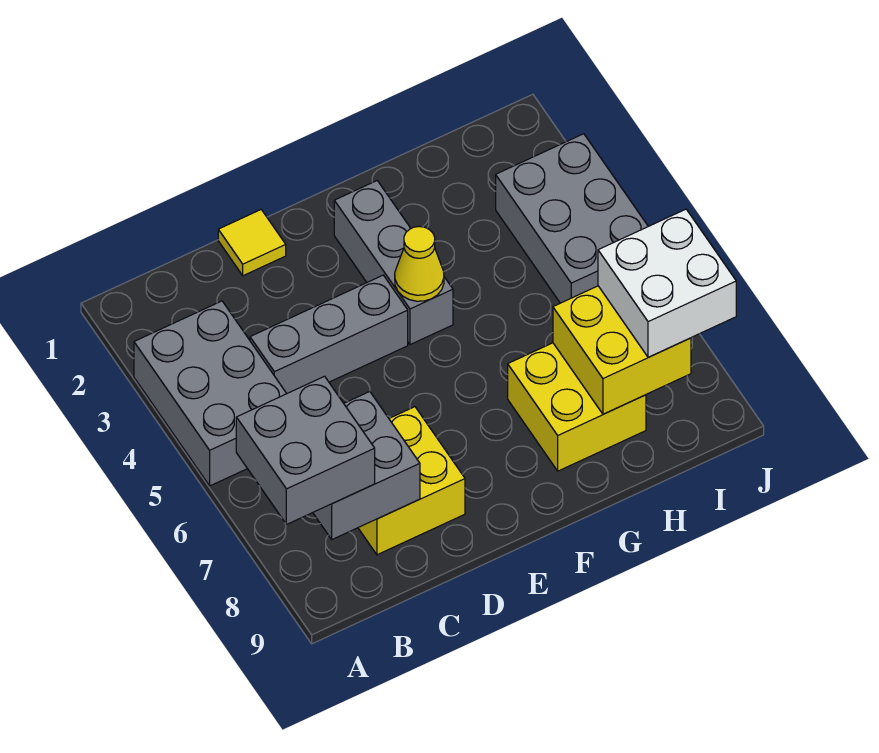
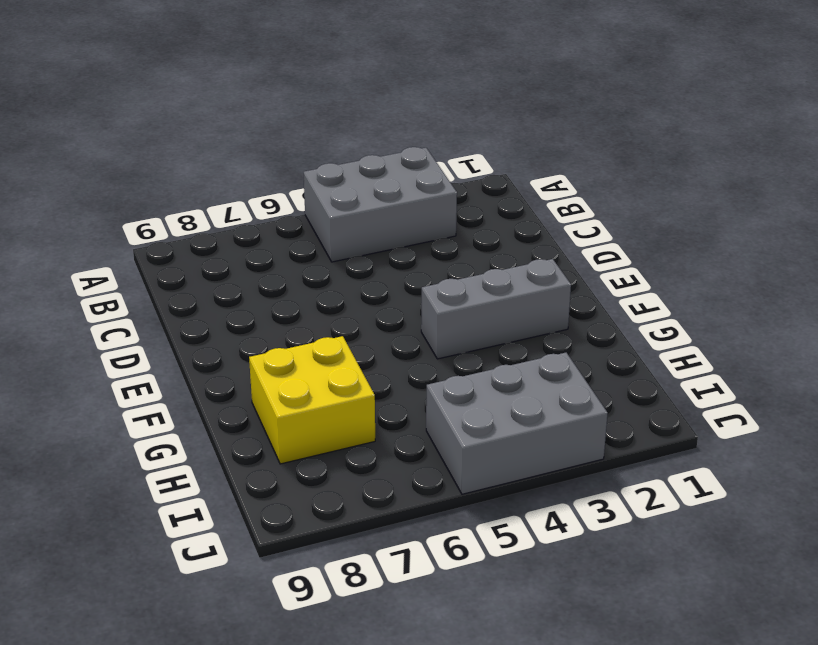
none -> grey 1x3 brick [250,275,408,393]
none -> yellow 2x2 brick [358,407,465,555]
none -> yellow 1x1 tile [218,210,286,276]

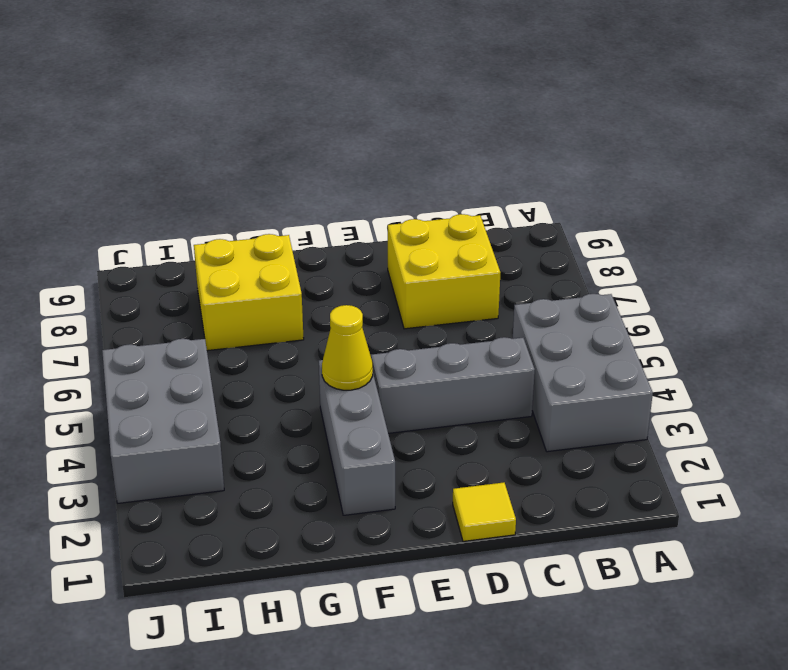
none -> grey 2x2 brick [313,392,420,539]
none -> yellow 2x2 brick [553,286,691,414]
none -> grey 2x2 brick [236,376,375,525]

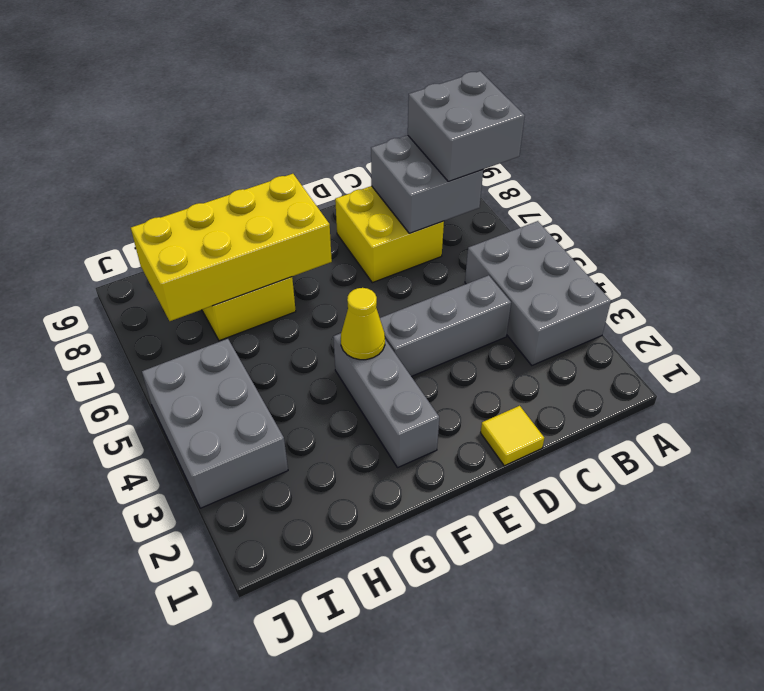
yellow 2x4 brick [131,174,332,321] -> yellow 2x2 brick [553,286,691,414]
none -> white 2x2 brick [598,209,736,357]

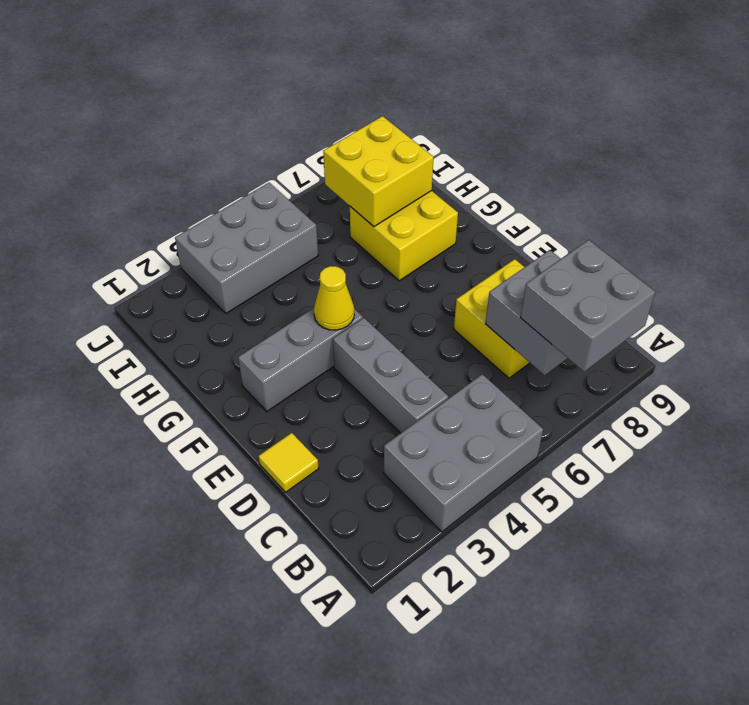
none -> white 2x2 brick [598,209,736,357]

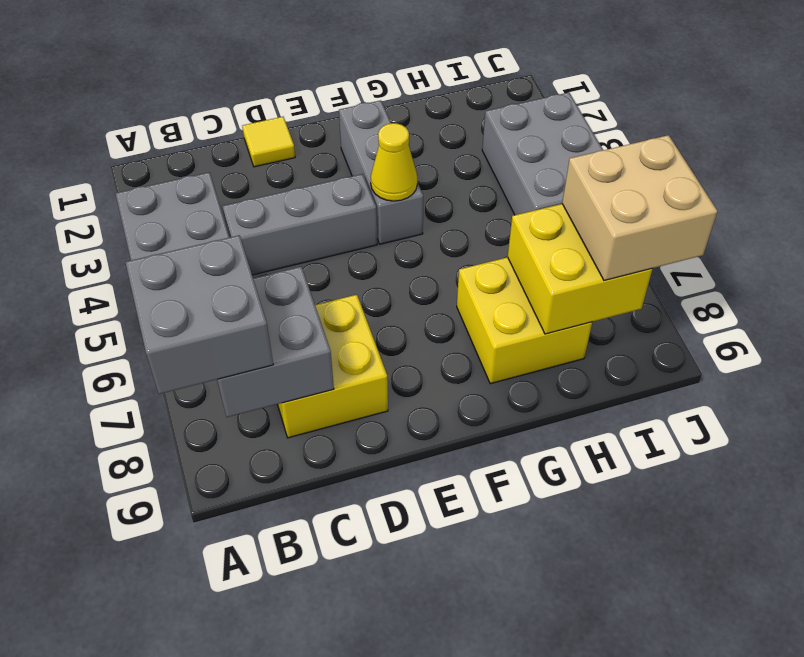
tan 2x2 brick [562,135,717,280] -> white 2x2 brick [598,209,736,357]

